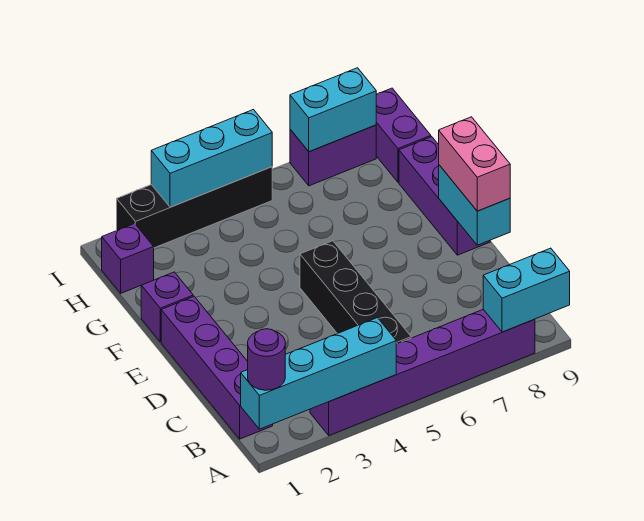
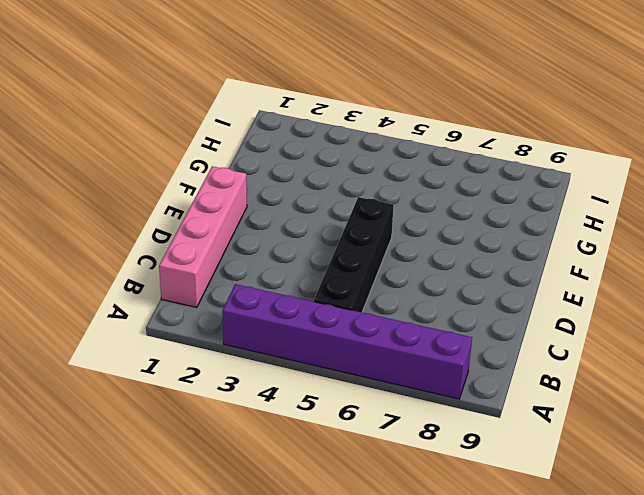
pink 1x4 brick [159,166,247,307] -> purple 1x4 brick [161,296,273,439]
none -> purple 1x3 brick [399,137,490,255]
none -> purple 1x1 brick [141,272,193,342]
none -> purple 1x1 brick [102,224,154,293]

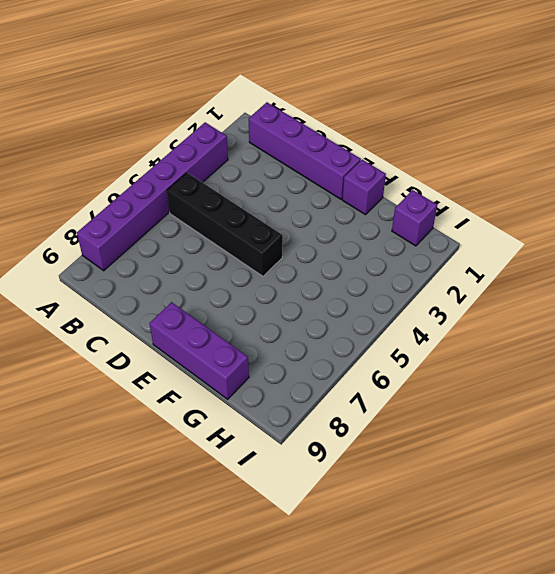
none -> purple 1x2 brick [376,88,431,182]
none -> black 1x4 brick [117,167,272,248]
none -> purple 1x2 brick [290,125,376,186]

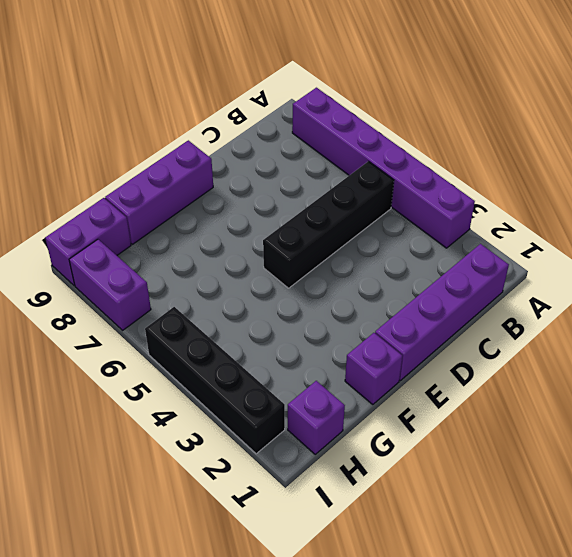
none -> cyan 1x4 brick [241,318,396,429]
none -> cyan 1x2 brick [483,248,570,332]
none -> cyan 1x2 brick [439,165,510,245]

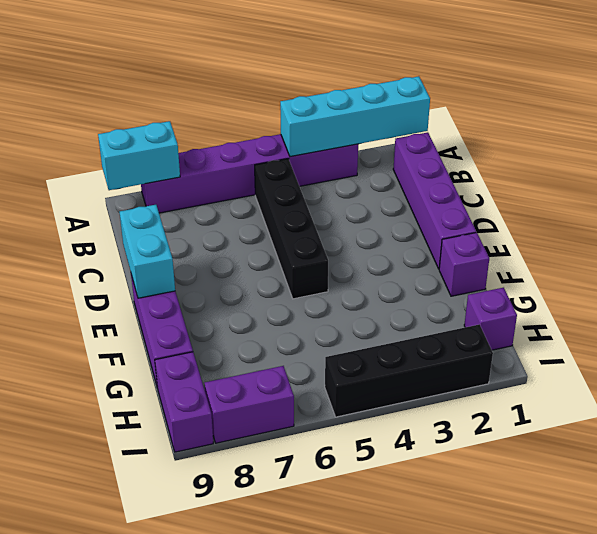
none -> cyan 1x3 brick [151,110,272,207]
none -> cyan 1x2 brick [290,68,377,152]
none -> purple 1x1 round brick [248,329,285,390]

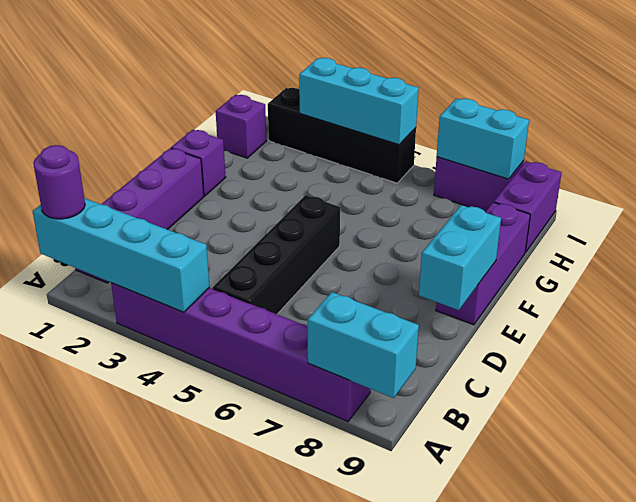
none -> pink 1x2 brick [439,117,510,211]

